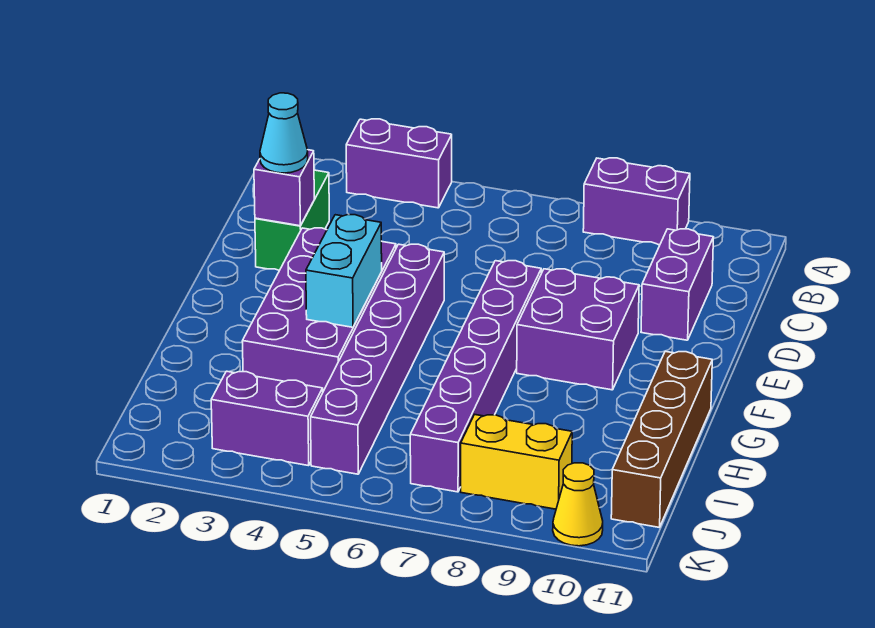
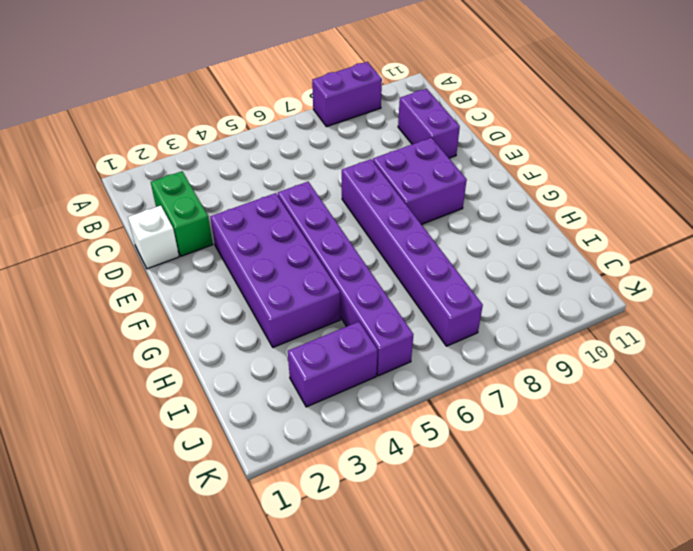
white 1x1 brick [128,206,179,269] -> none
none -> purple 1x2 brick [346,119,452,208]
none -> brown 1x4 brick [611,351,712,527]
none -> yellow 1x2 brick [461,414,572,509]

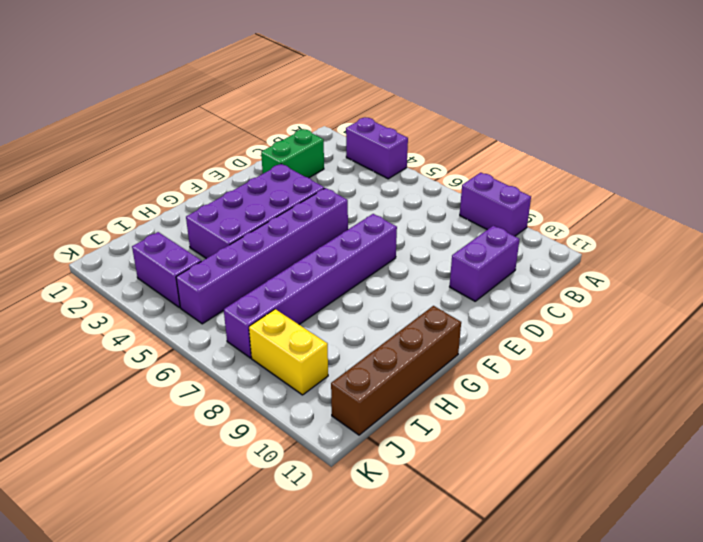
none -> purple 2x2 brick [517,269,639,390]
none -> yellow 1x1 cone [553,463,603,546]
none -> purple 1x1 brick [254,150,314,226]

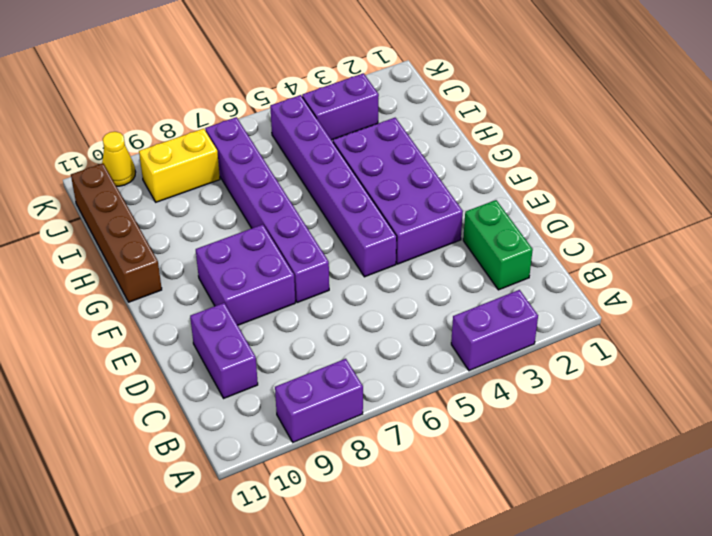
none -> purple 1x1 brick [254,150,314,226]
none -> cyan 1x2 brick [306,215,382,327]
none -> cyan 1x1 cone [260,93,308,173]

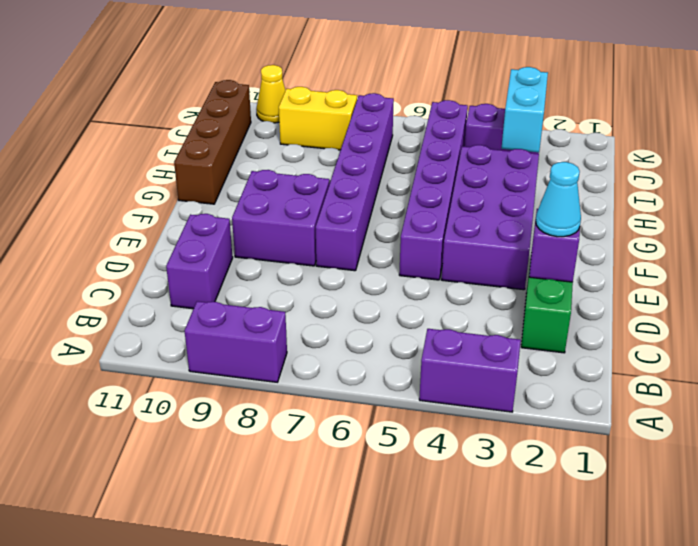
cyan 1x2 brick [501,67,548,152] -> cyan 1x2 brick moved to [306,215,382,327]

